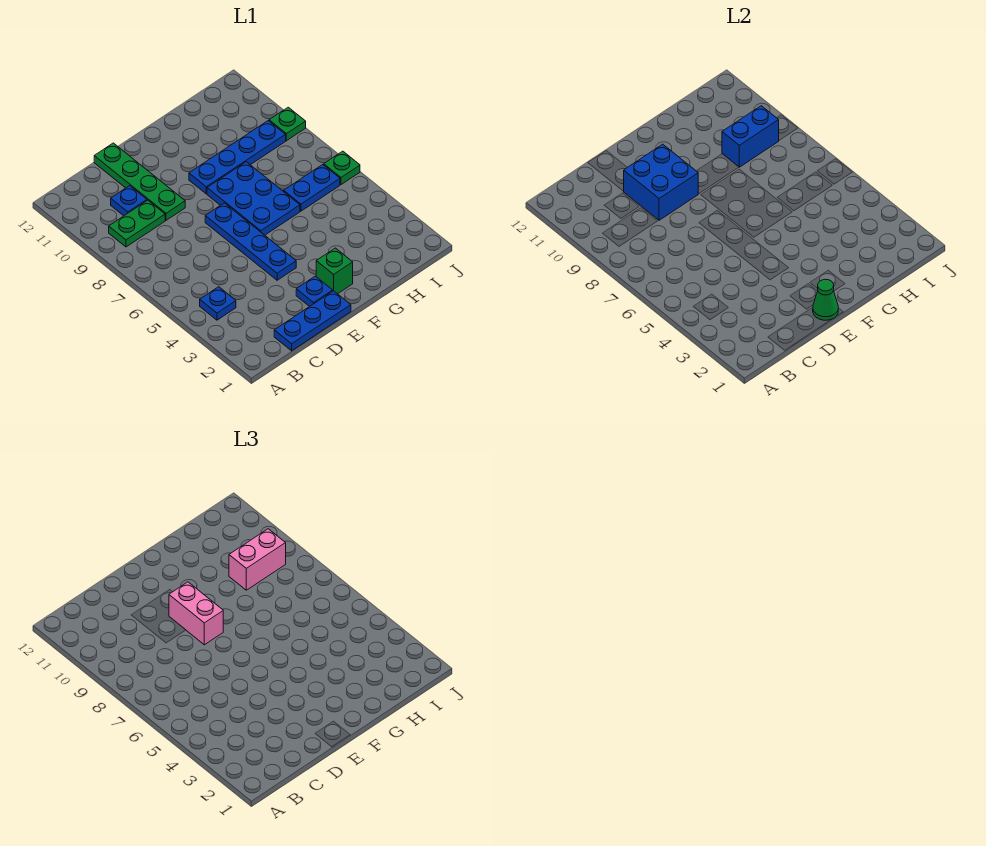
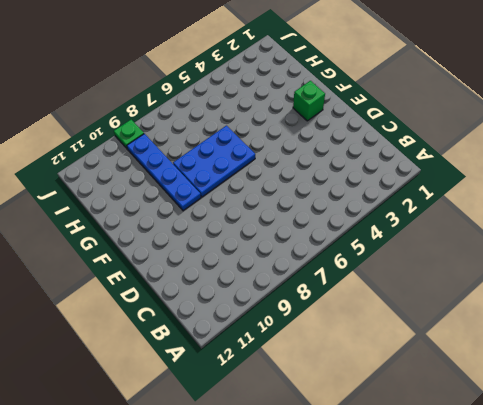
none -> blue 1x1 plate [200,287,236,320]
none -> green 1x2 plate [109,200,165,247]
none -> blue 1x3 plate [274,291,351,351]

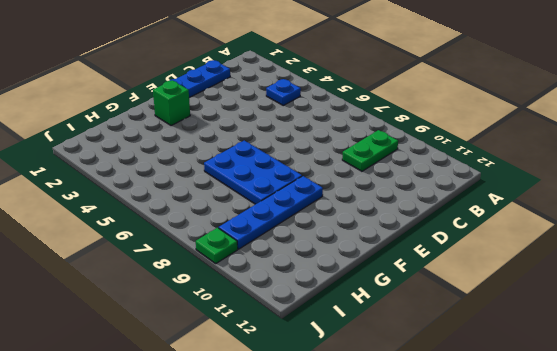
none -> blue 1x1 plate [111,186,147,216]
none -> green 1x4 plate [94,143,185,220]
none -> blue 1x1 plate [296,276,333,307]

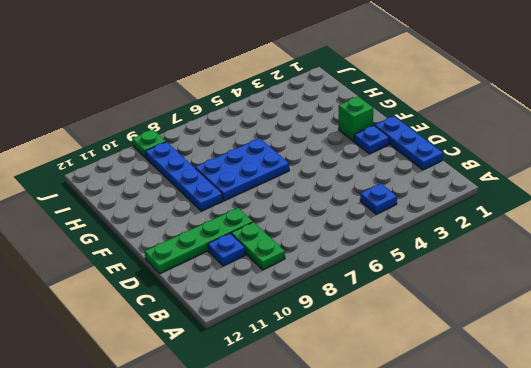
none -> blue 1x4 plate [205,203,296,280]
none -> blue 1x2 plate [284,165,340,211]
none -> green 1x1 plate [324,151,360,185]

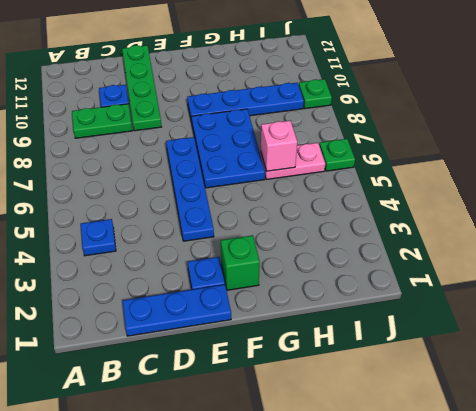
pink 1x2 plate [260,143,325,180] -> blue 1x2 plate [284,165,340,211]
pink 1x1 brick [261,121,297,171] -> none
none -> blue 2x2 brick [624,144,698,220]
none -> green 1x1 cone [813,279,838,320]
none -> blue 1x2 brick [722,106,779,167]

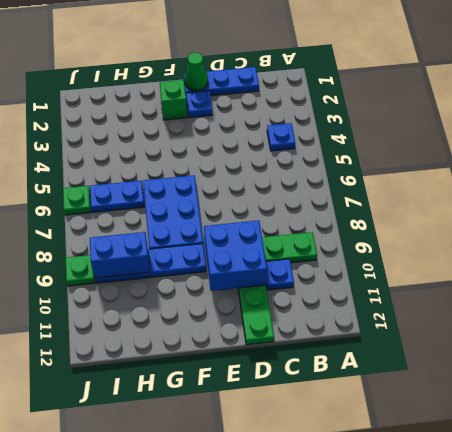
none -> blue 1x4 plate [205,203,296,280]
none -> pink 1x2 brick [169,582,223,645]
none -> pink 1x2 brick [229,529,286,590]

